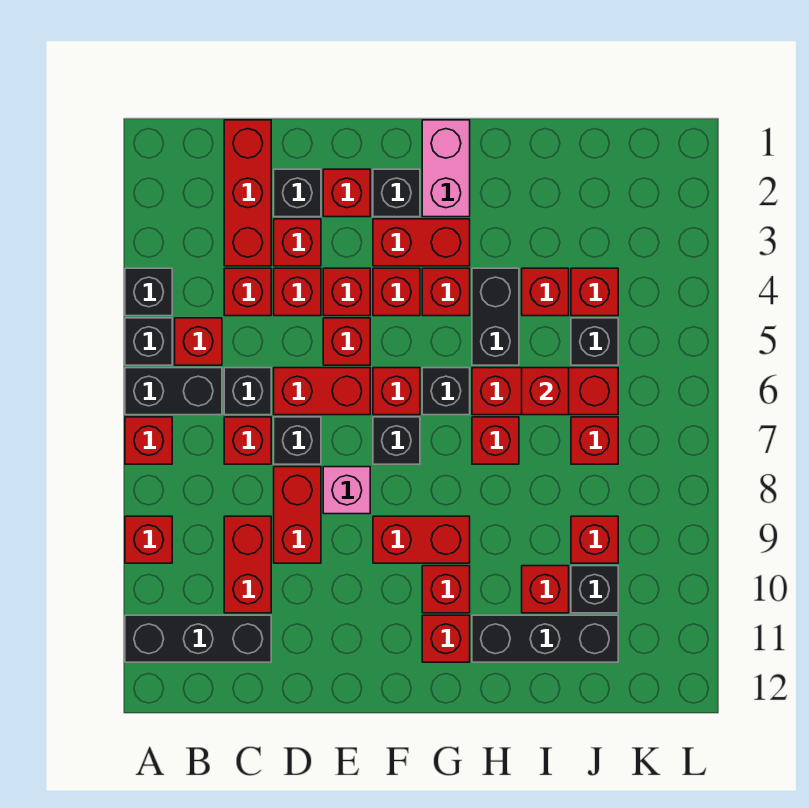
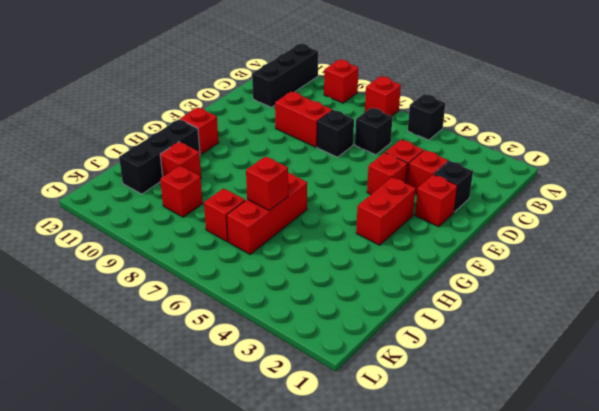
none -> black 1x1 brick [125,268,172,316]
none -> black 1x2 brick [125,368,222,415]
none -> red 1x1 brick [175,318,222,365]
none -> red 1x3 brick [224,120,271,266]

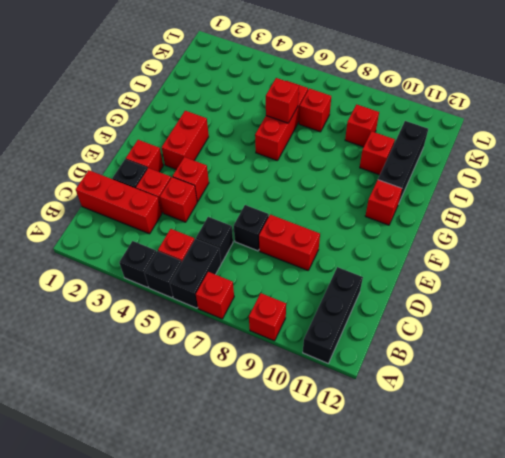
none -> red 1x1 brick [224,268,271,316]
none -> red 1x1 brick [224,417,271,464]
none -> red 1x2 brick [224,516,271,613]
none -> red 1x2 brick [274,368,370,415]

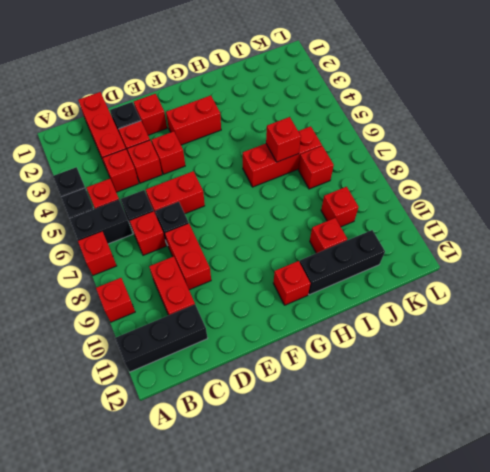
none -> red 1x1 brick [323,318,370,365]
none -> pink 1x1 brick [323,467,370,514]
none -> black 1x1 brick [373,169,420,217]
none -> red 1x1 brick [373,268,420,316]

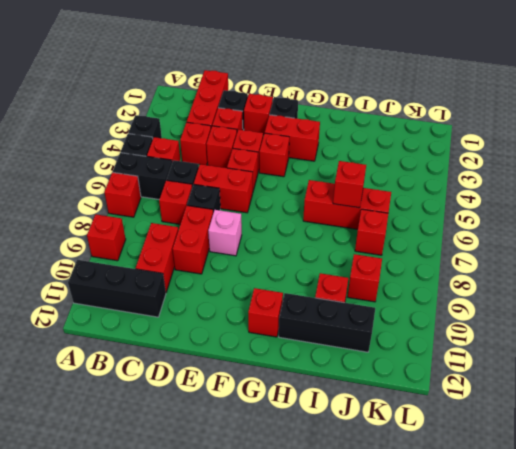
none -> red 1x1 brick [373,368,420,415]
none -> black 1x1 brick [373,417,420,464]
none -> red 1x2 brick [373,516,470,563]
none -> pink 1x2 brick [422,120,470,217]

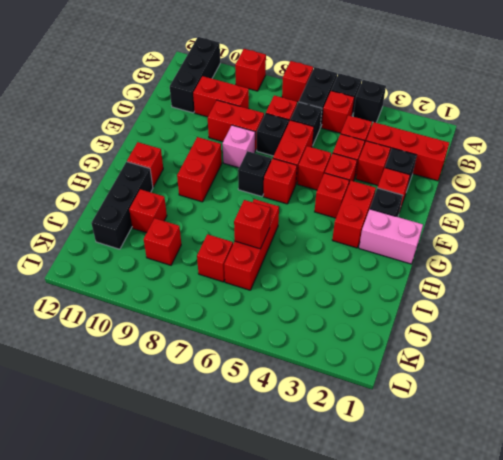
none -> red 1x1 brick [422,268,470,316]
none -> black 1x1 brick [422,368,470,415]
none -> red 1x1 brick [422,566,470,613]
none -> black 1x2 brick [472,268,519,365]

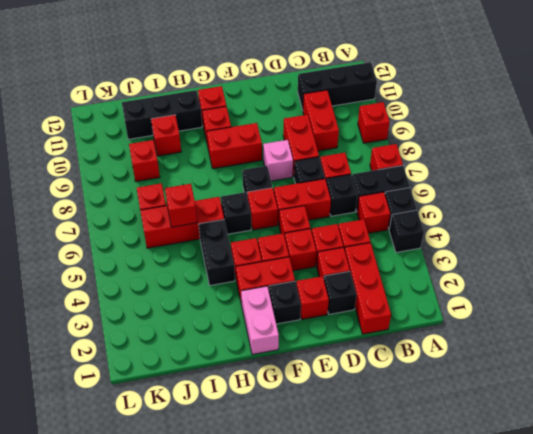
none -> red 1x1 brick [472,417,519,464]
none -> red 1x1 brick [522,268,569,316]
none -> red 1x1 brick [571,268,618,316]
none -> black 1x1 brick [571,318,618,365]

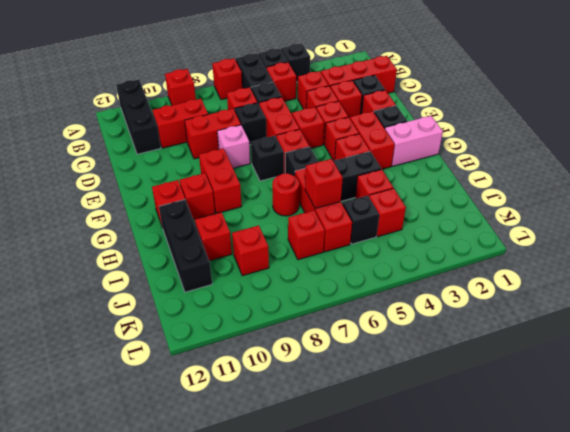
red 1x1 round brick [272,173,299,216] -> red 1x1 brick [472,417,519,464]
none -> black 1x1 brick [571,566,618,613]

